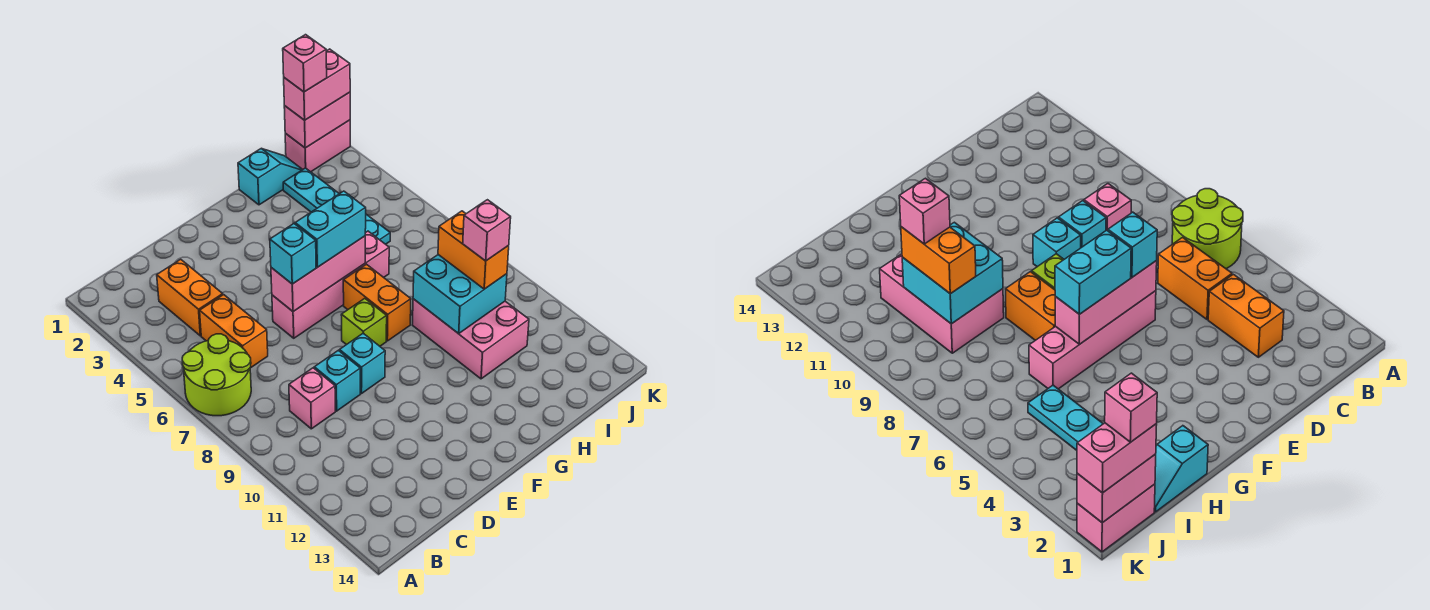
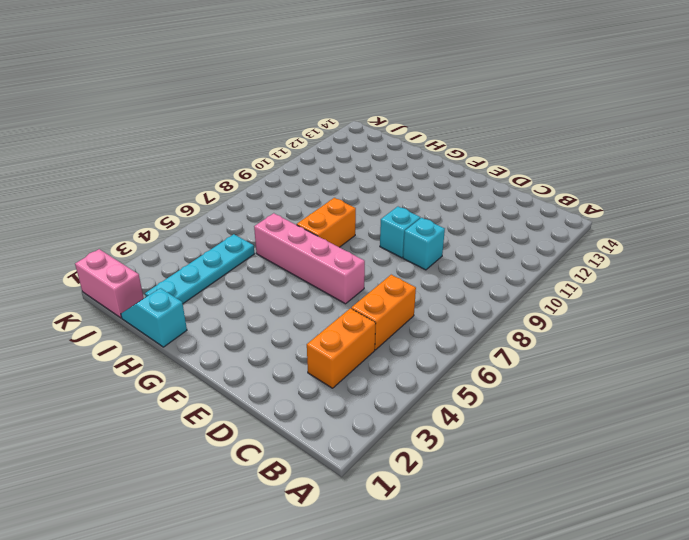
none -> lime 2x2 round brick [182,334,251,416]
none -> pink 1x1 brick [289,368,335,429]
none -> lime 1x1 brick [341,298,387,346]

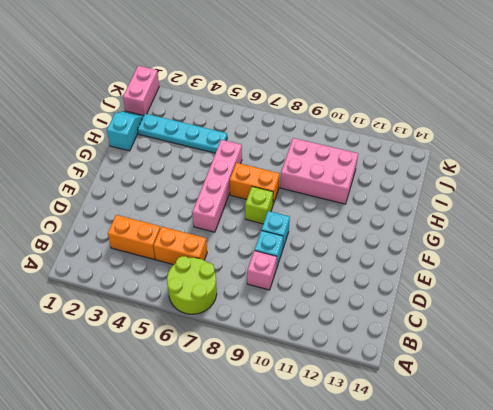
none -> pink 1x3 brick [271,236,365,312]
none -> cyan 2x2 brick [413,255,507,334]
none -> pink 1x2 brick [284,92,350,148]

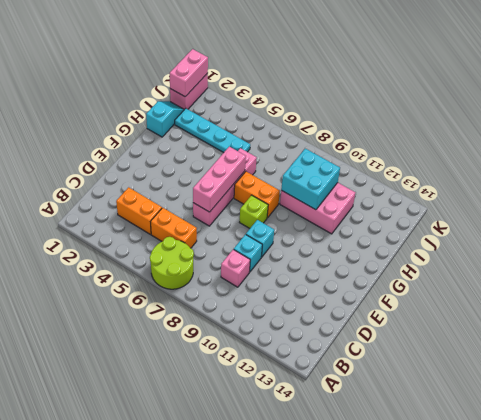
none -> cyan 1x1 brick [270,224,316,284]
none -> cyan 1x2 brick [295,191,366,267]
none -> orange 1x2 brick [438,211,509,289]

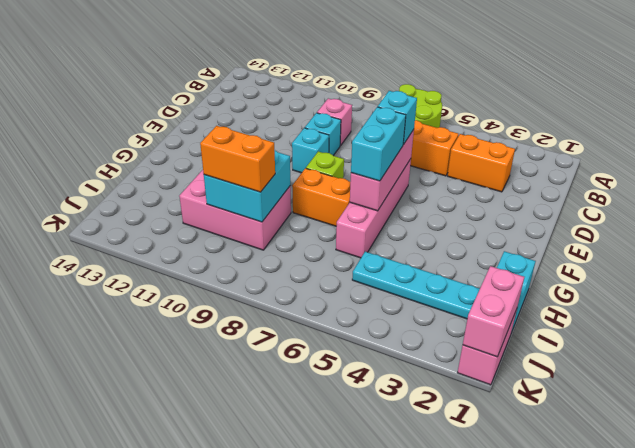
none -> pink 1x2 brick [284,49,350,120]
none -> pink 1x1 brick [463,200,511,261]
none -> pink 1x1 brick [283,35,327,92]

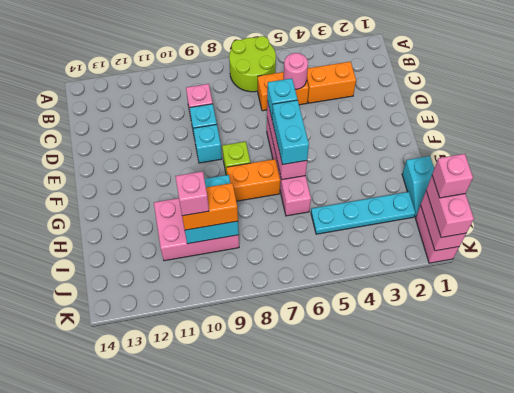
pink 1x1 round brick [284,53,308,89] -> none

